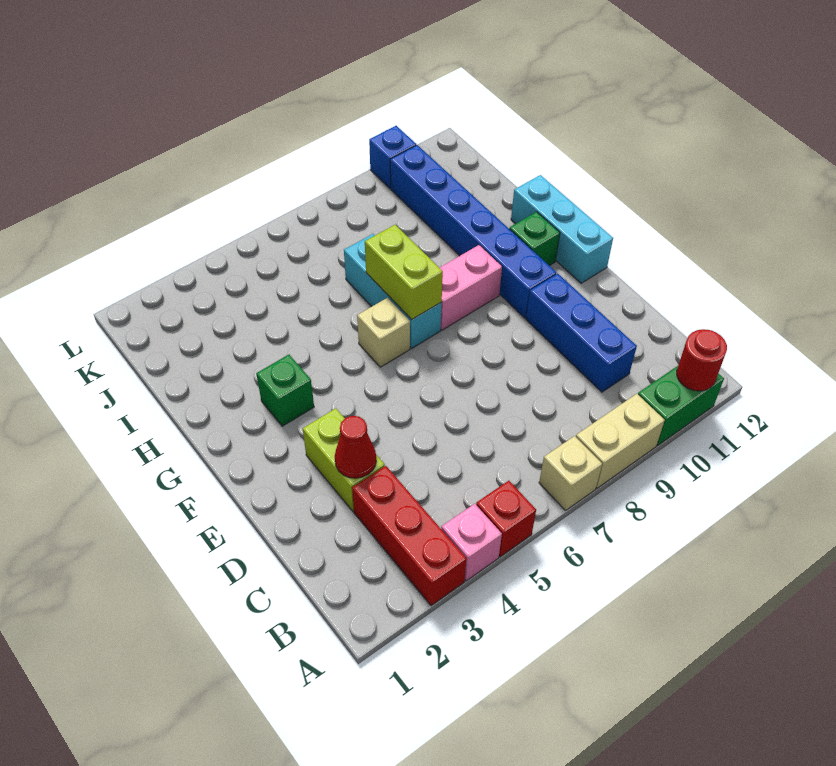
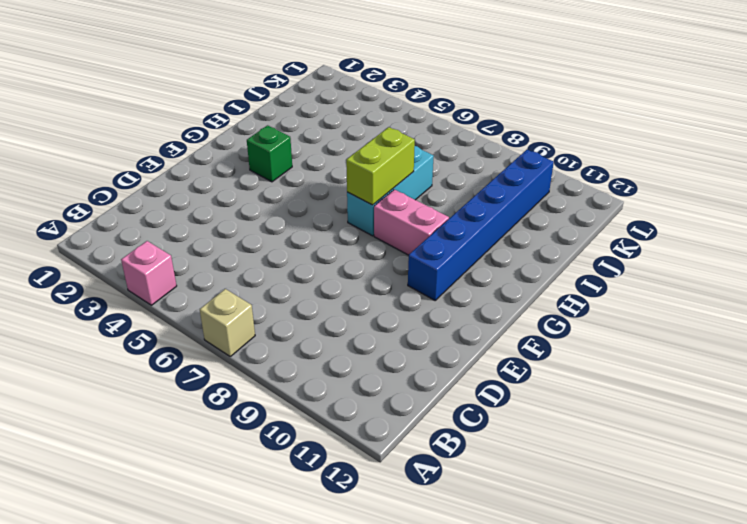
none -> red 1x3 brick [352,466,466,606]
none -> red 1x1 brick [476,481,536,557]
none -> tan 1x2 brick [576,394,665,488]

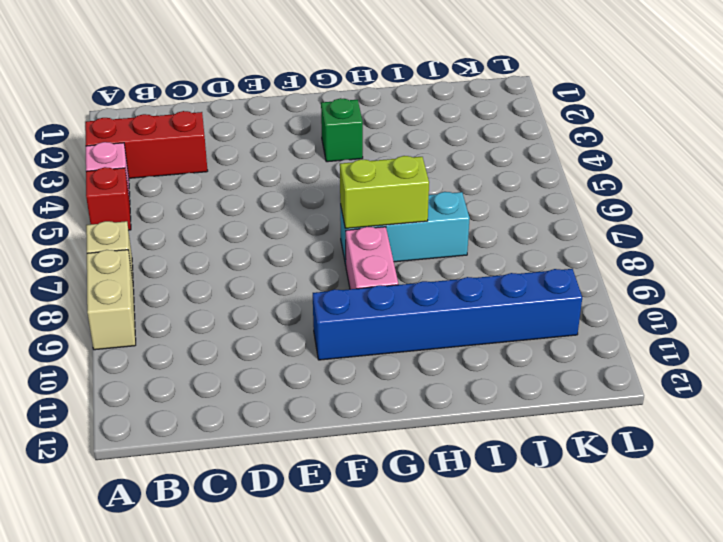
none -> green 1x2 brick [638,366,724,446]
none -> blue 1x3 brick [526,274,637,392]
none -> lime 1x2 brick [303,408,385,511]

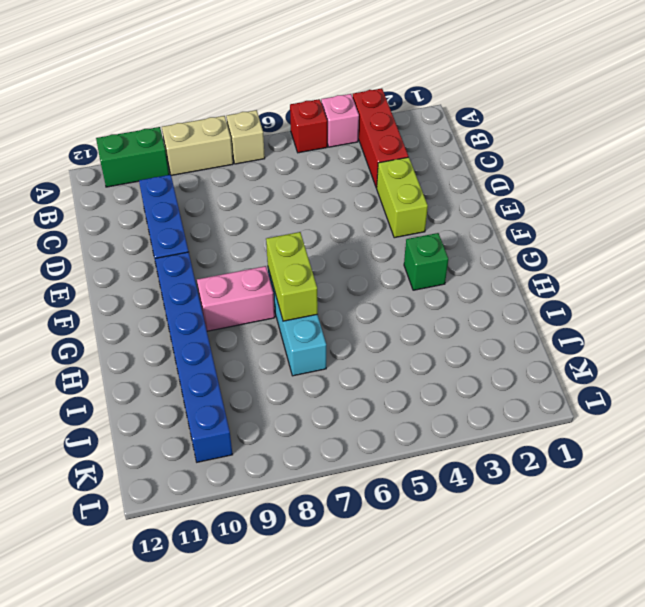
none -> cyan 1x3 brick [511,175,613,283]
none -> tan 1x1 brick [357,298,410,367]
none -> green 1x1 brick [509,212,560,266]

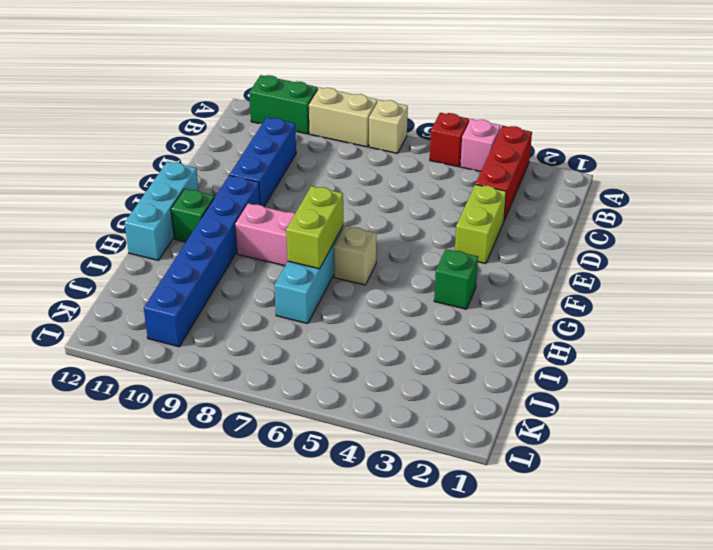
none -> blue 1x1 brick [369,126,416,188]
none -> red 1x1 round brick [677,329,727,391]
none -> red 1x1 cone [335,416,376,478]

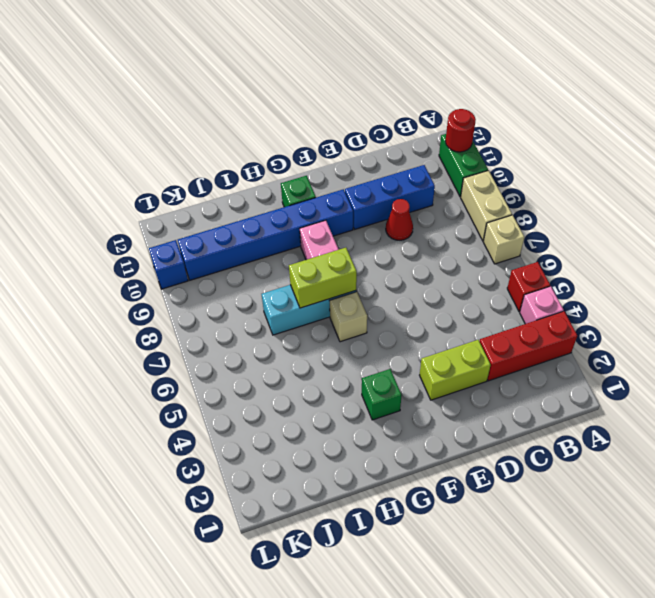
red 1x1 cone [386,199,413,240] -> red 1x1 cone moved to [335,416,376,478]
none -> cyan 1x3 brick [511,175,613,283]

